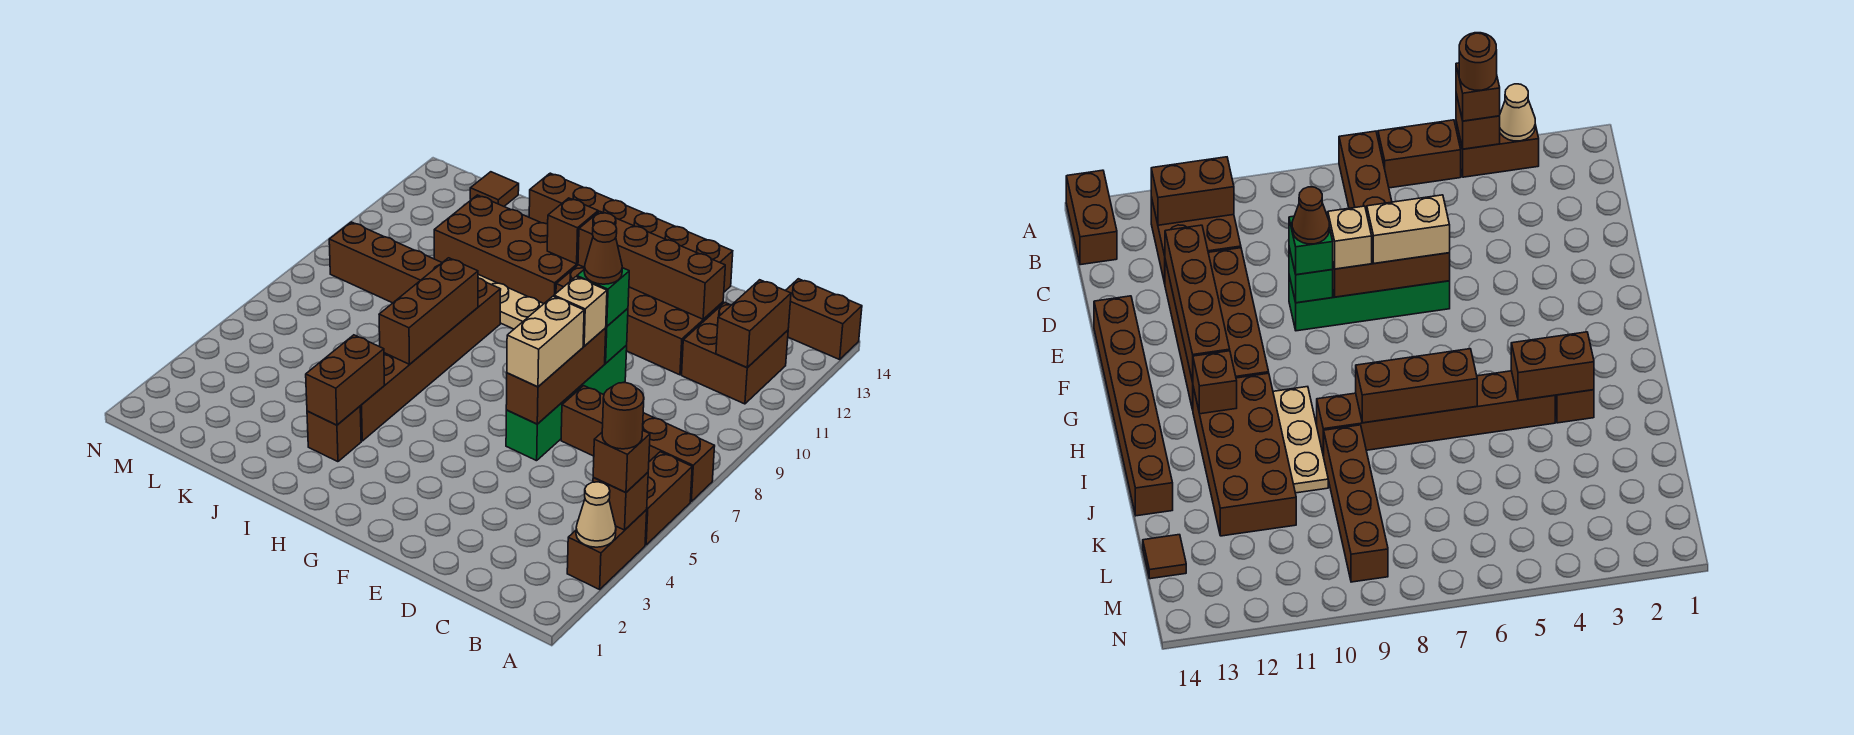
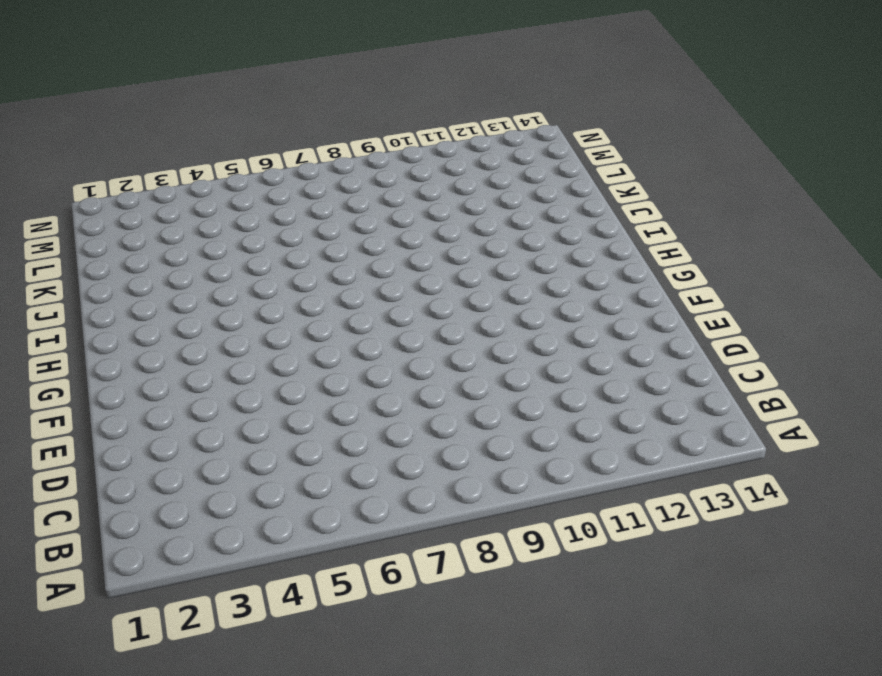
none -> brown 1x2 brick [567,510,647,589]
none -> brown 1x2 brick [645,452,692,545]
none -> brown 1x4 brick [561,386,715,501]

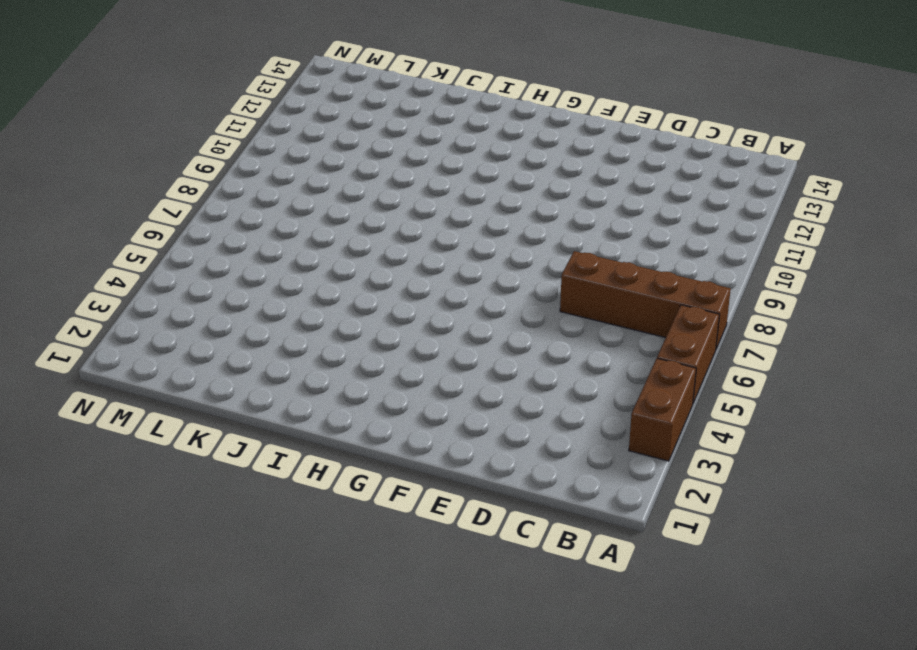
none -> brown 1x2 brick [785,279,862,359]
none -> brown 2x2 brick [682,303,788,404]
none -> brown 2x4 brick [556,265,723,375]

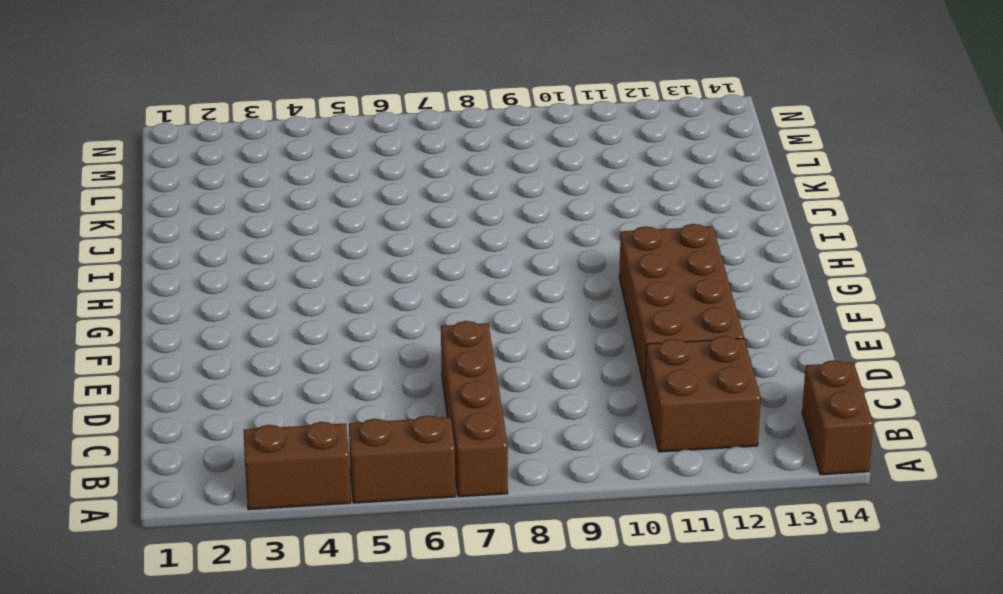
none -> green 1x4 brick [506,345,627,461]
none -> brown 1x6 brick [529,173,733,292]
none -> tan 1x3 plate [478,274,543,329]

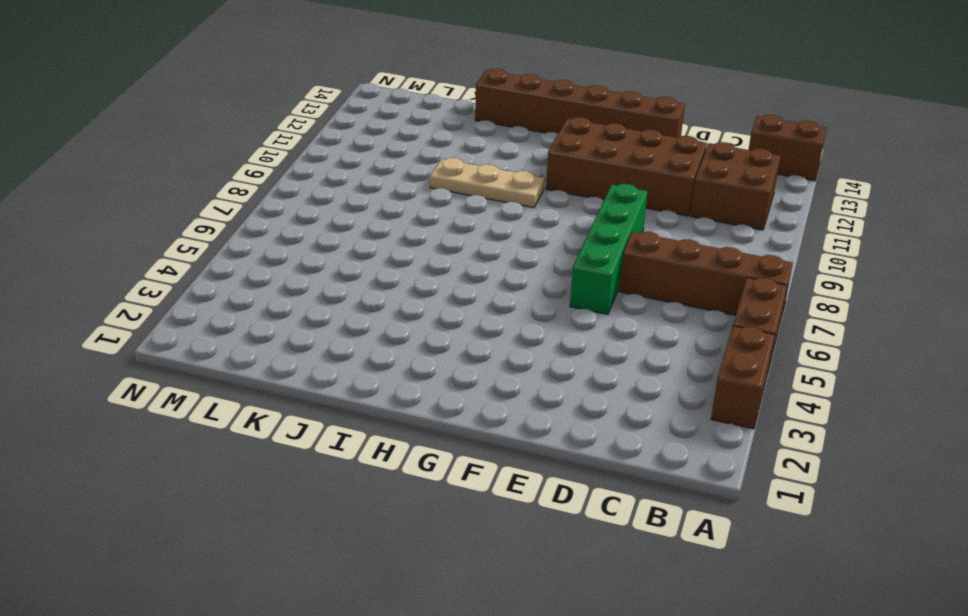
none -> brown 2x4 brick [434,195,578,304]
none -> brown 1x1 brick [307,406,361,462]
none -> brown 1x6 brick [360,278,501,441]

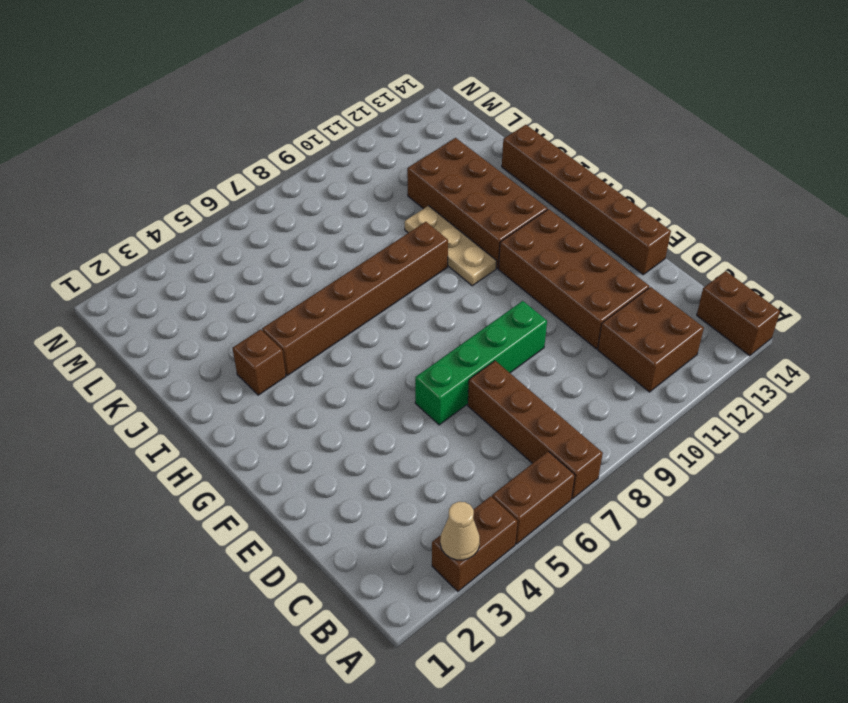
none -> brown 1x4 brick [329,222,442,303]
none -> brown 1x1 tile [470,172,519,206]
none -> brown 1x1 brick [593,472,648,530]

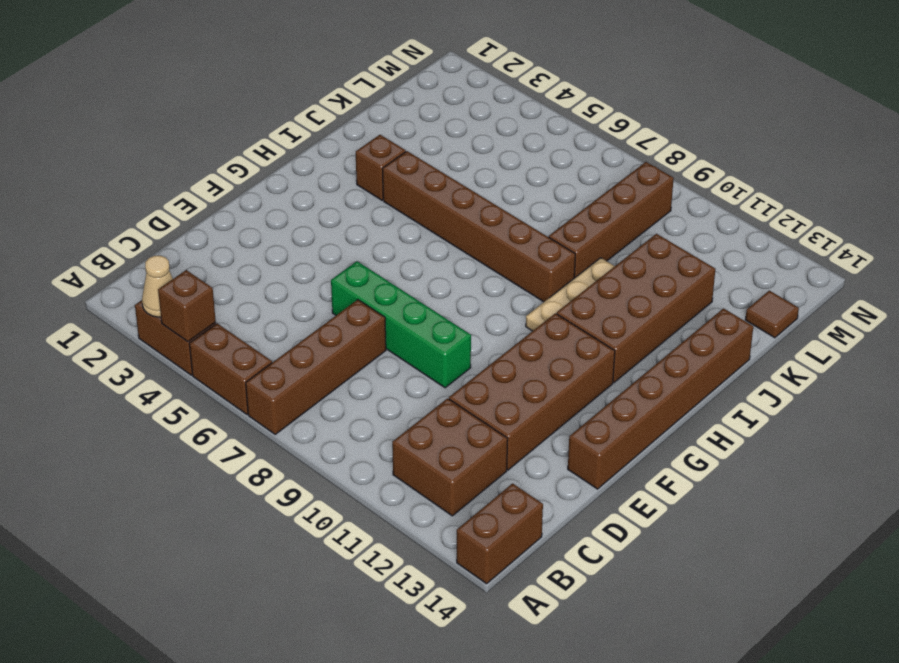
none -> brown 1x2 brick [716,280,791,368]
none -> brown 1x4 brick [578,211,725,319]
none -> brown 1x3 brick [506,328,606,424]

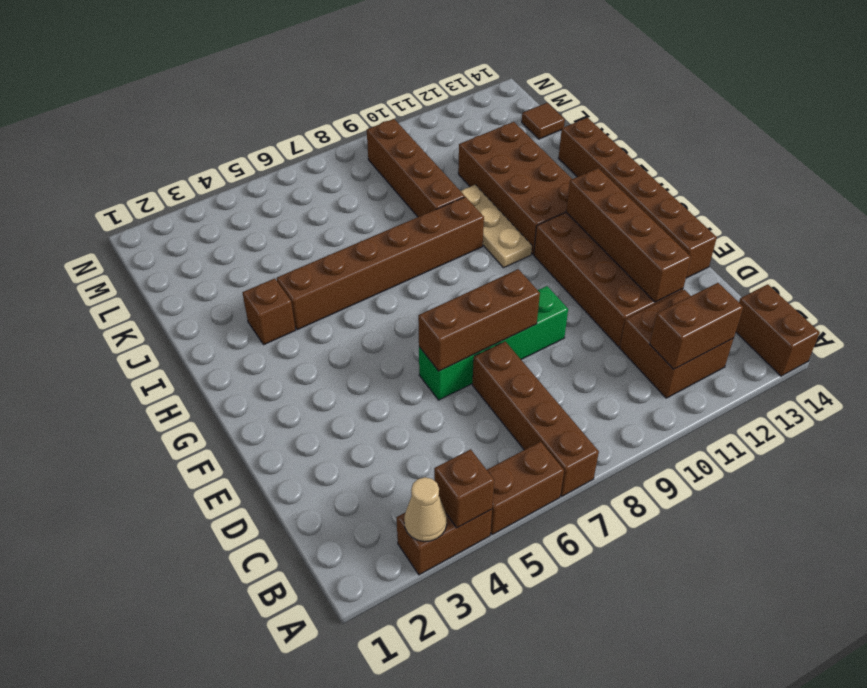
none -> green 1x1 brick [605,308,628,363]
none -> brown 1x1 brick [547,198,598,264]
none -> brown 1x2 brick [306,335,385,425]

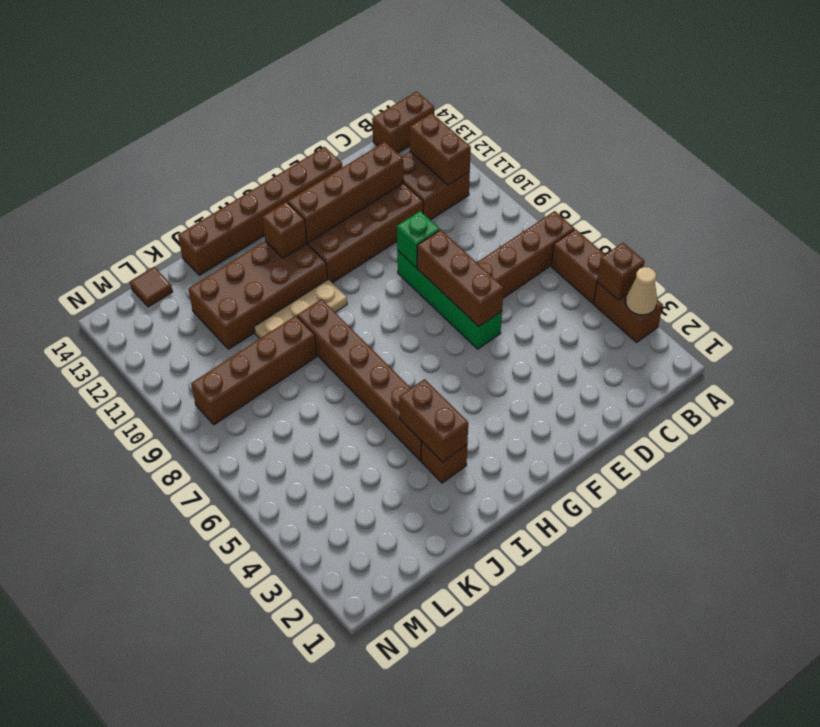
none -> brown 1x3 brick [379,258,478,364]
none -> brown 1x1 brick [593,431,650,492]
none -> tan 1x2 brick [507,296,584,387]

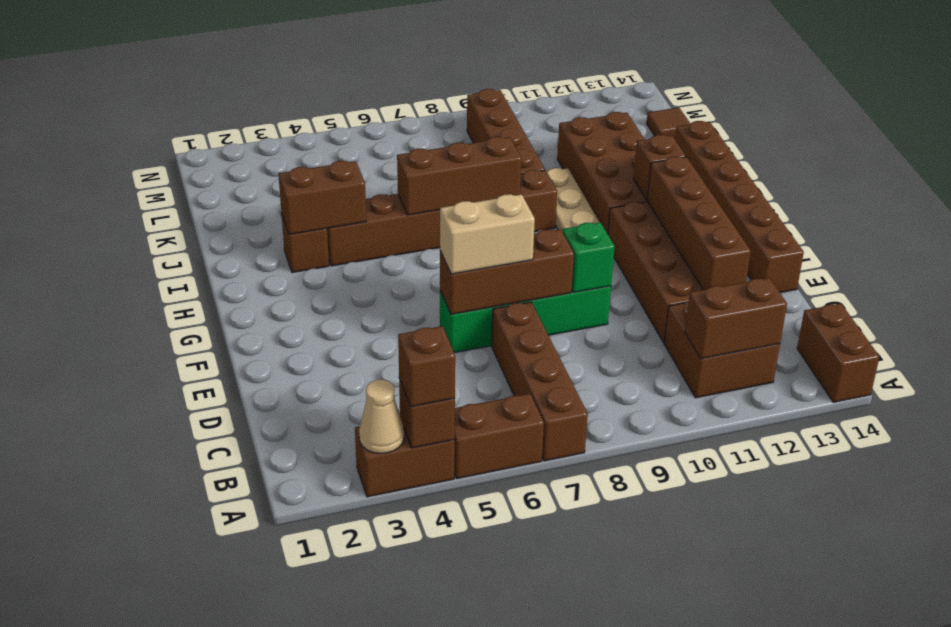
none -> tan 1x1 brick [554,277,607,346]
none -> green 1x1 brick [577,268,629,327]
none -> brown 1x1 round brick [602,383,644,449]

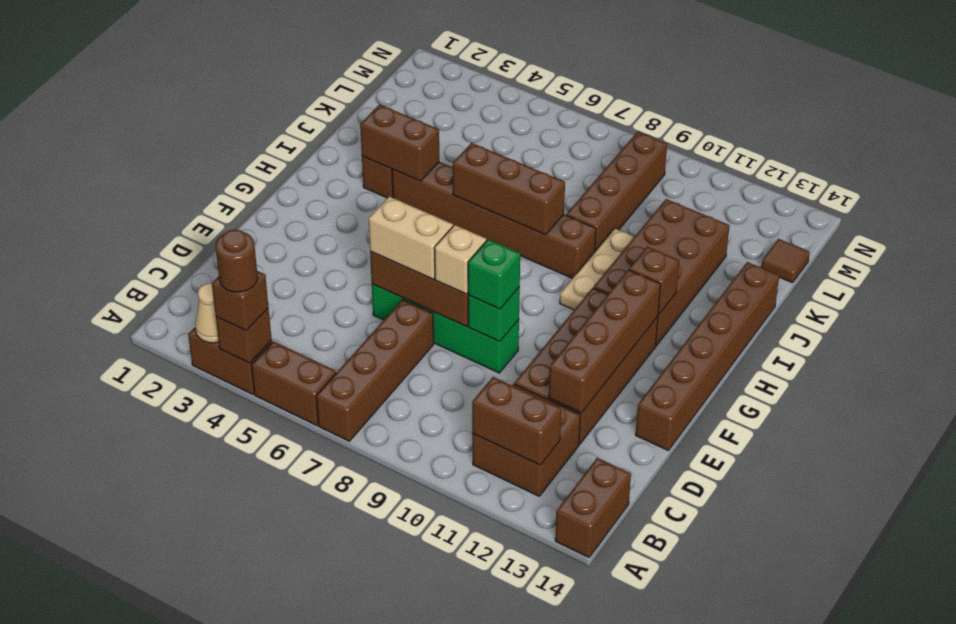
none -> brown 1x1 cone [584,221,622,284]

